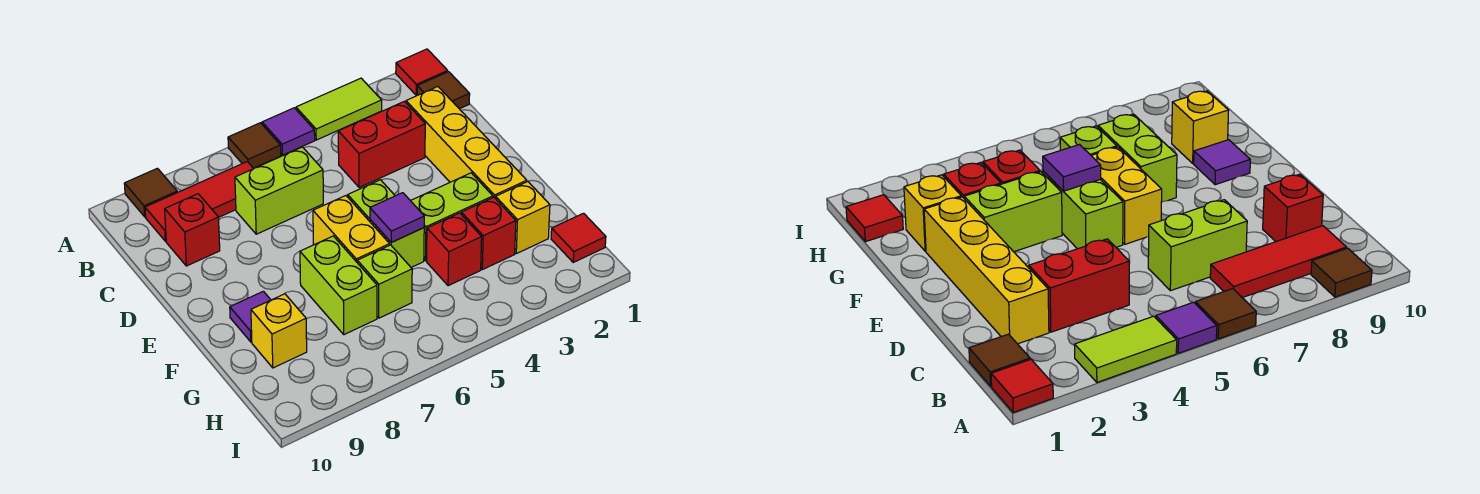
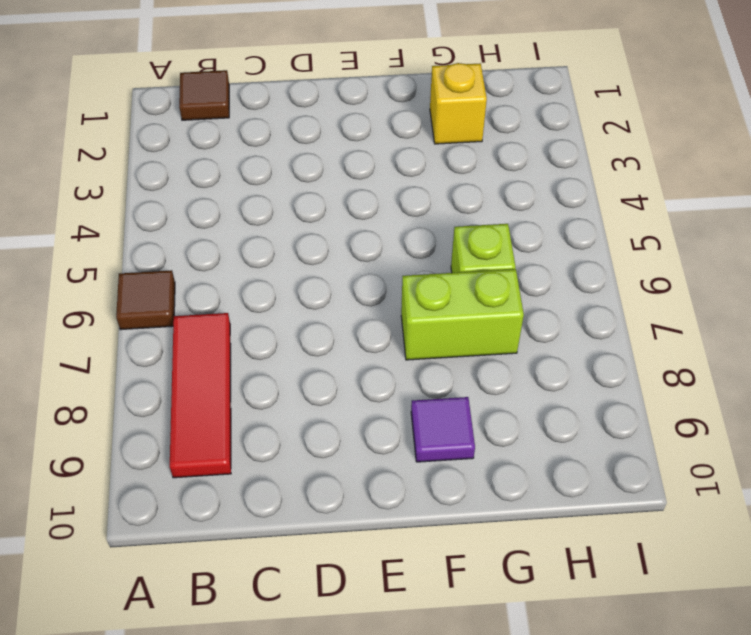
none -> red 1x1 tile [396,49,448,95]
none -> lime 1x2 tile [296,78,382,140]
none -> purple 1x1 tile [262,108,315,155]

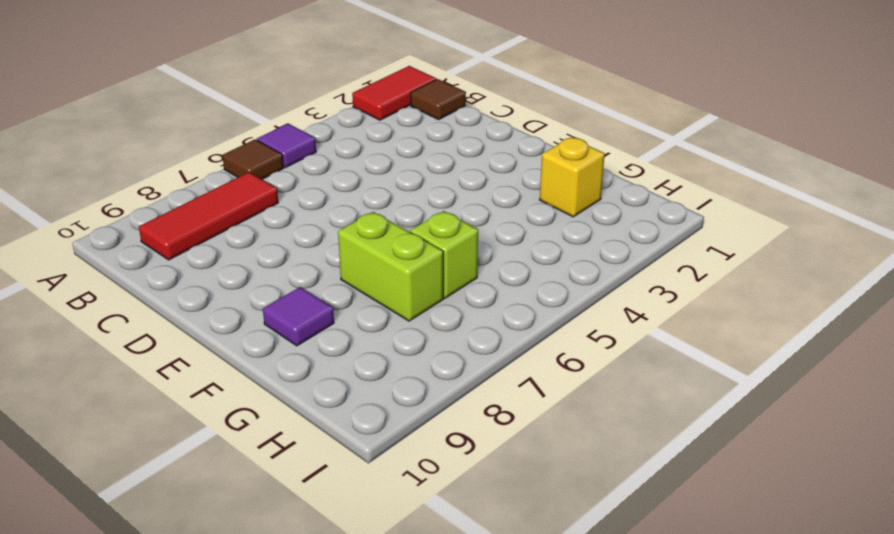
red 1x2 tile [352,66,436,120] -> red 1x1 tile [396,49,448,95]
none -> lime 1x2 tile [296,78,382,140]
none -> brown 1x1 tile [124,168,177,217]
none -> yellow 1x4 brick [406,87,527,199]

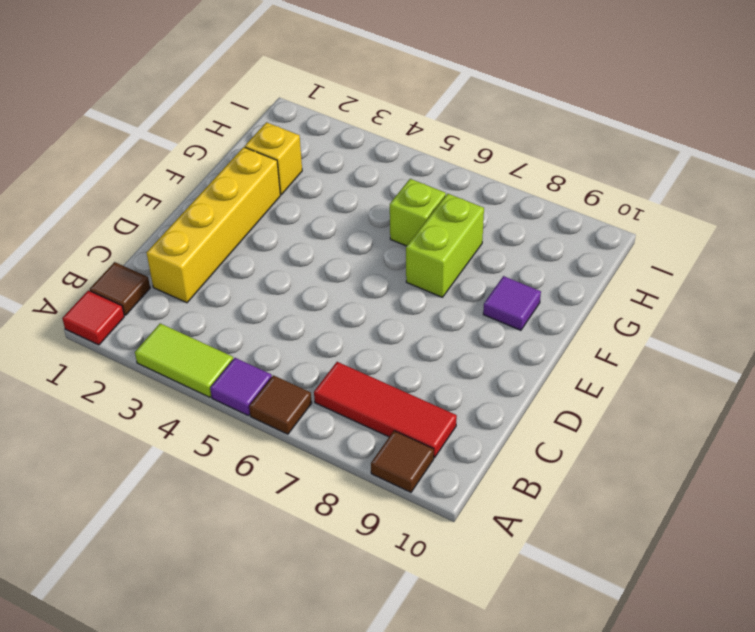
none -> red 1x2 brick [338,101,425,188]
none -> lime 1x2 brick [235,147,323,234]
none -> red 1x1 brick [165,194,220,266]

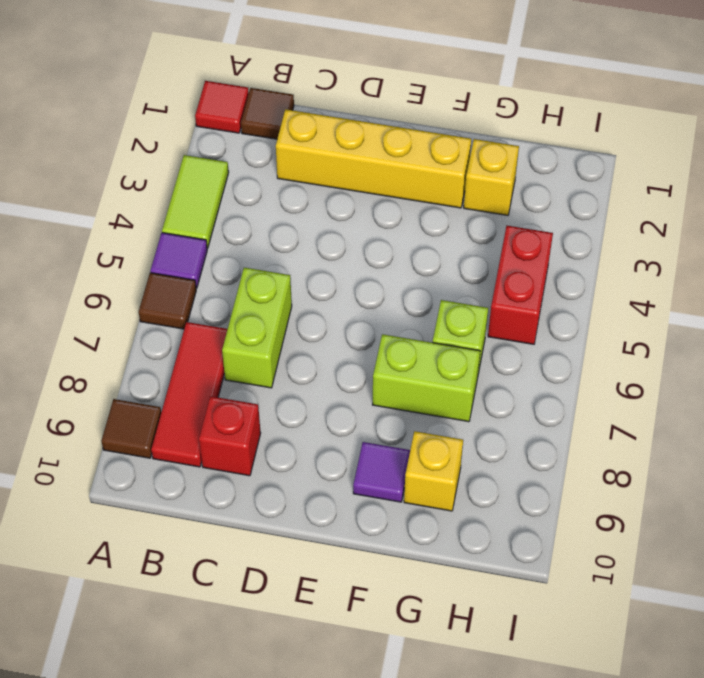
red 1x2 brick [488,226,553,344] -> red 1x2 brick moved to [338,101,425,188]
none -> lime 1x2 brick [348,180,424,267]
none -> yellow 1x2 brick [313,196,390,262]
none -> lime 1x2 brick [411,173,493,261]

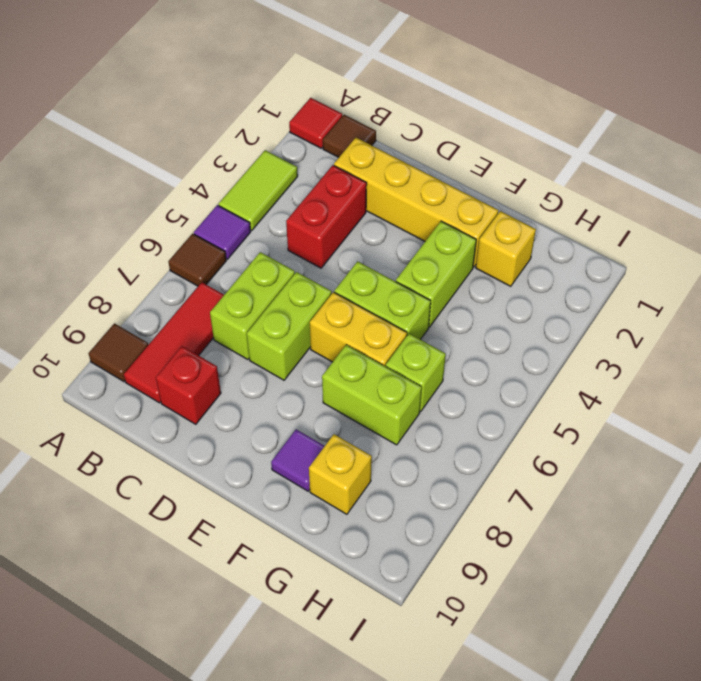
lime 1x2 brick [247,272,332,380] -> none
none -> red 1x1 brick [461,197,516,270]
none -> red 1x1 brick [427,213,482,286]
none -> red 1x1 tile [551,213,606,262]

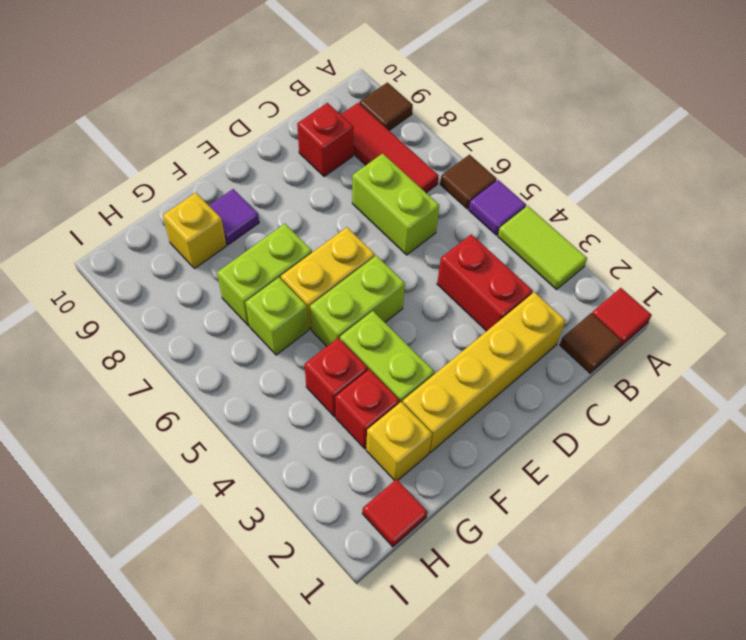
none -> purple 1x1 tile [370,193,424,242]

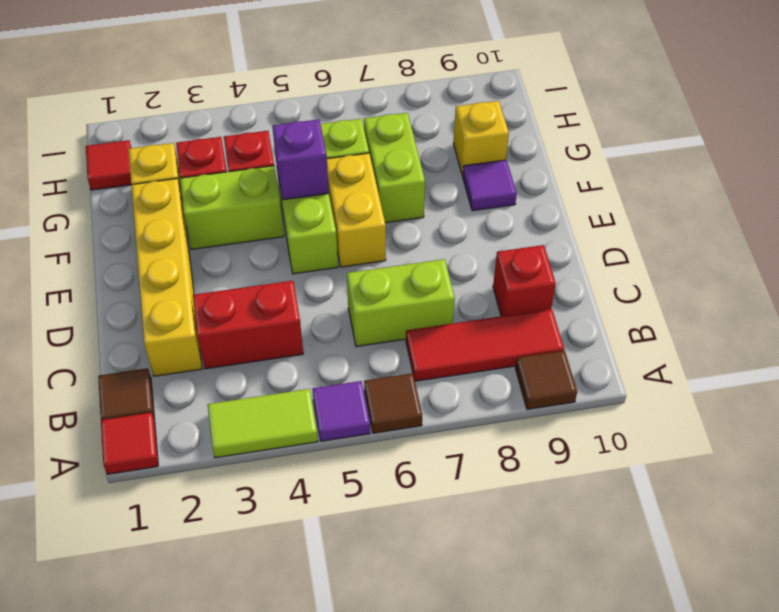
purple 1x1 brick [272,119,329,200] -> purple 1x1 tile [370,193,424,242]

